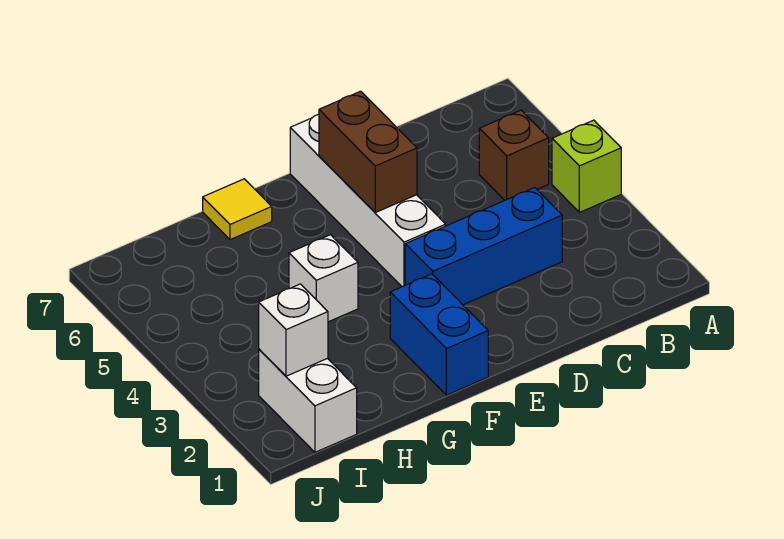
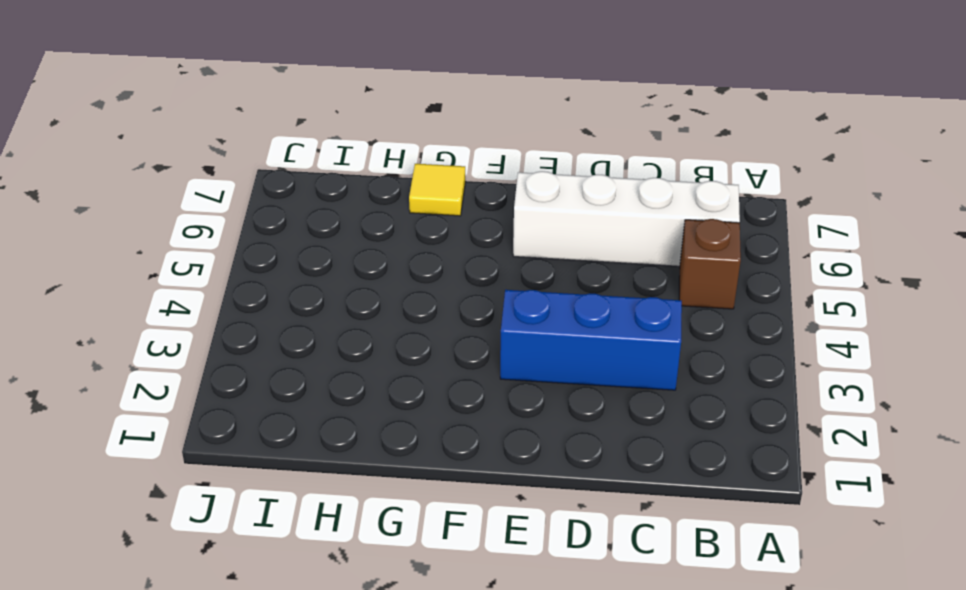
white 1x4 brick [513,171,740,266] -> white 1x4 brick turned to [290,114,446,287]
none -> lime 1x1 brick [552,120,621,212]
none -> blue 1x2 brick [390,274,488,395]

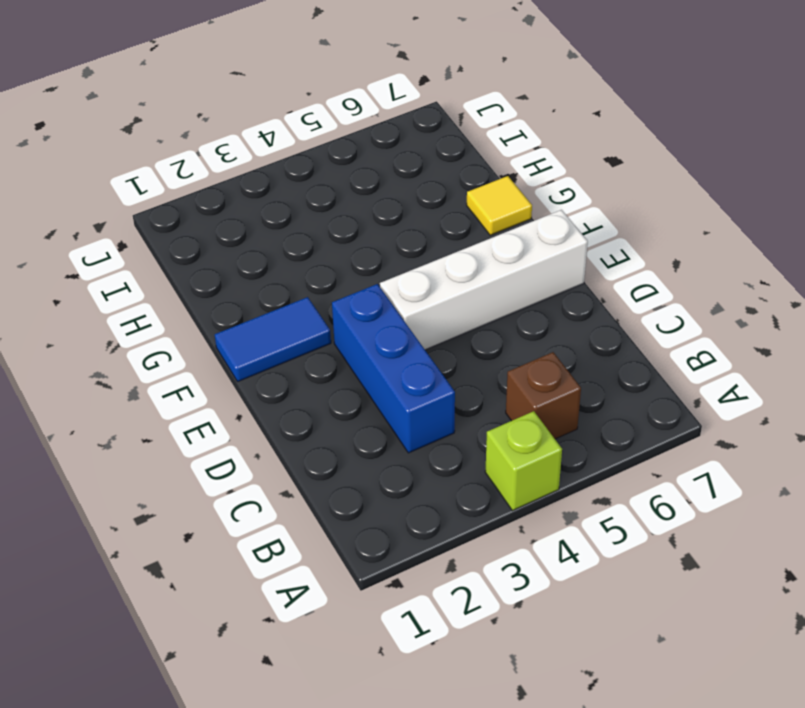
blue 1x2 tile [215,297,331,381] -> blue 1x2 brick [390,274,488,395]
none -> white 1x1 brick [289,235,358,322]
none -> white 1x2 brick [259,349,357,452]

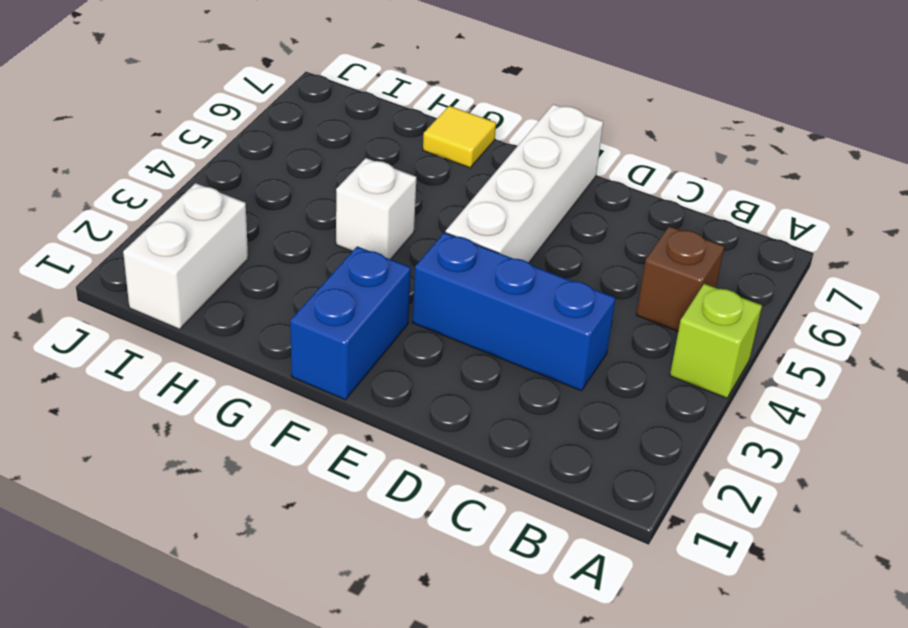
none -> brown 1x2 brick [319,91,417,213]
none -> white 1x1 brick [259,284,328,376]

